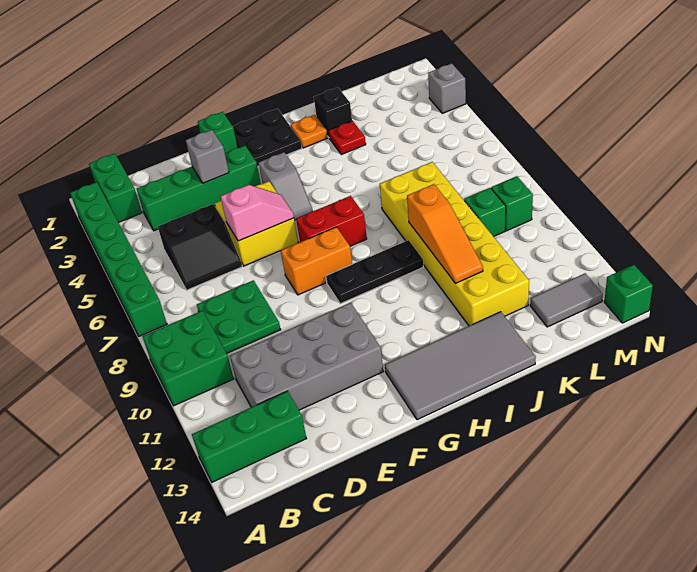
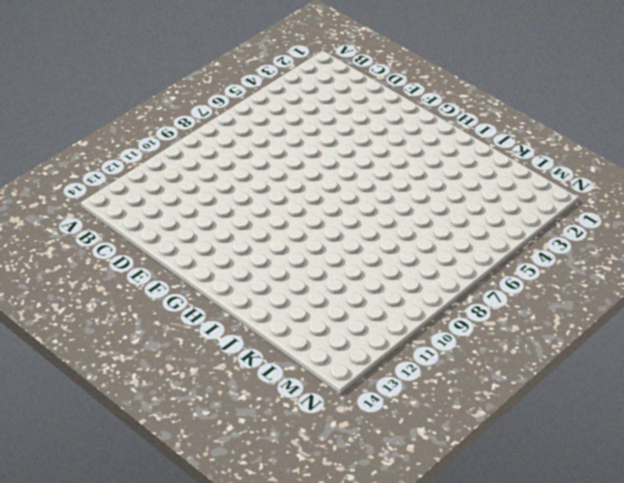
none -> green 1x6 brick [70,182,167,336]
none -> green 2x2 brick [142,311,234,406]
none -> green 1x3 brick [192,391,306,482]

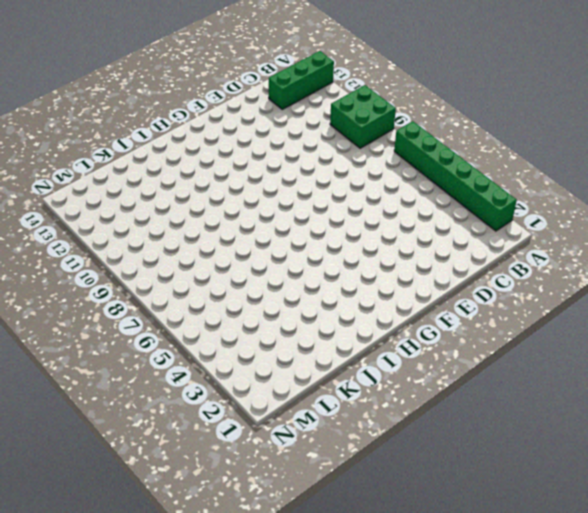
none -> green 1x2 brick [89,154,142,222]
none -> green 1x4 brick [137,146,261,231]
none -> black 2x2 slope [158,204,242,290]

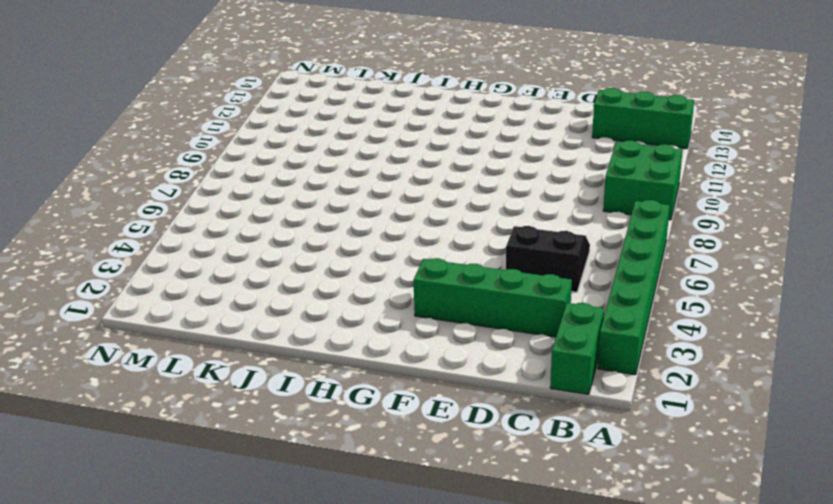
none -> green 2x2 plate [197,280,281,353]
none -> grey 2x4 brick [230,303,383,410]
none -> yellow 2x2 brick [215,181,298,266]

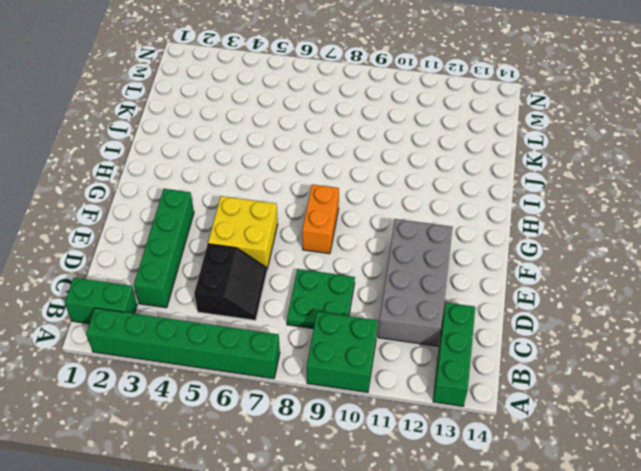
none -> green 1x1 brick [198,112,237,153]
none -> black 2x2 plate [233,109,302,167]
none -> grey 1x2 slope [259,152,313,220]

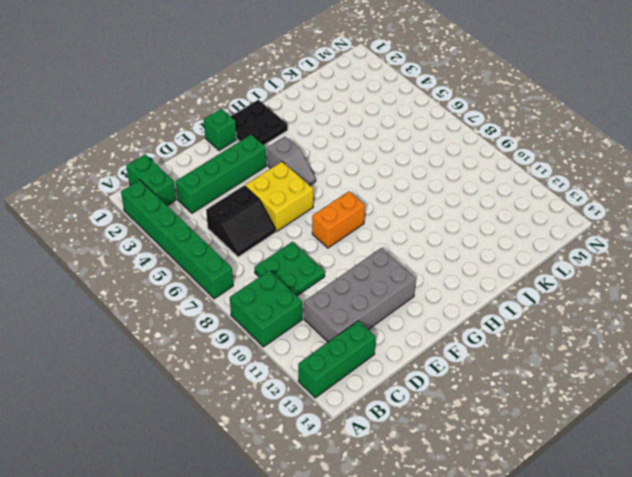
none -> red 1x2 brick [296,196,367,246]
none -> black 1x3 plate [326,240,423,304]
none -> grey 2x4 tile [385,312,536,420]

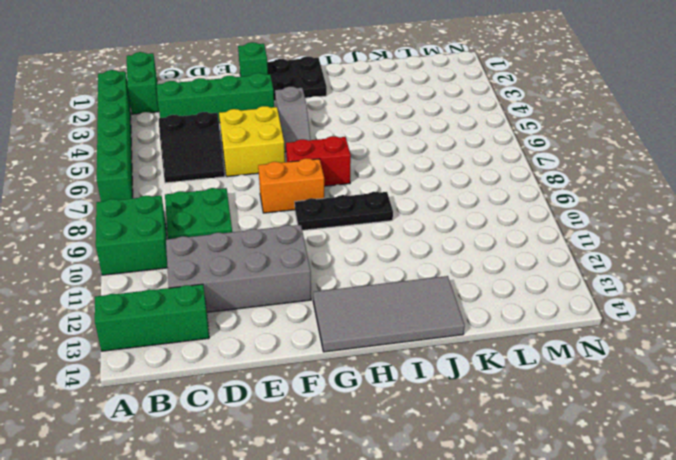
none -> orange 1x1 plate [291,115,327,148]
none -> black 1x1 brick [314,87,352,137]
none -> red 1x1 plate [328,121,366,155]

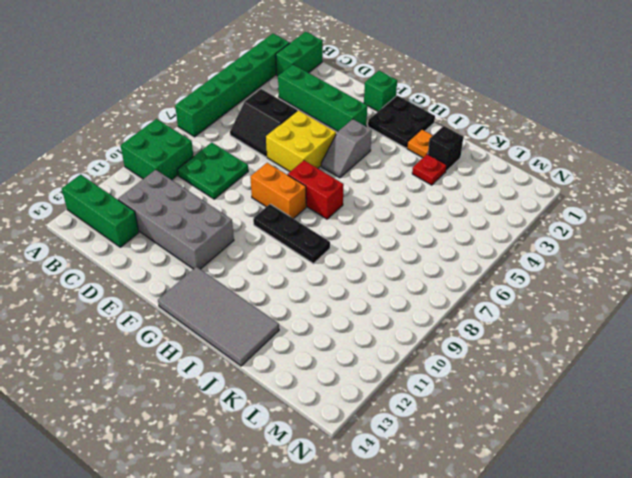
none -> yellow 2x6 brick [380,162,529,326]
none -> green 1x1 brick [464,188,506,237]
none -> grey 1x2 tile [530,273,603,327]

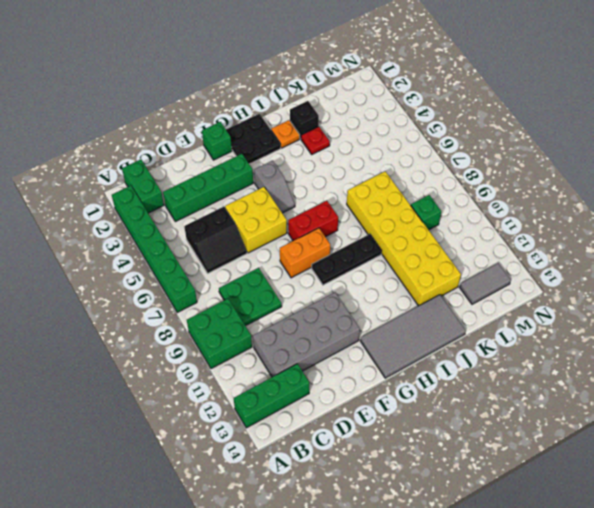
none -> green 1x1 brick [491,176,533,231]
none -> grey 1x1 brick [428,63,466,113]
none -> green 1x1 brick [604,265,653,323]

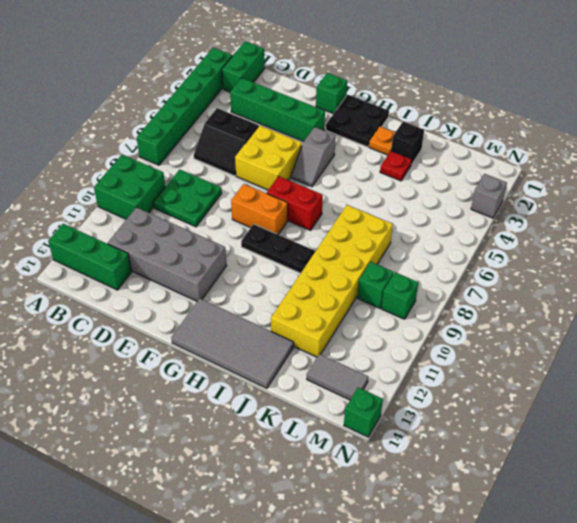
none -> grey 1x1 brick [186,130,229,183]
none -> pink 1x2 slope [221,185,294,241]
none -> orange 1x3 slope [407,184,483,284]

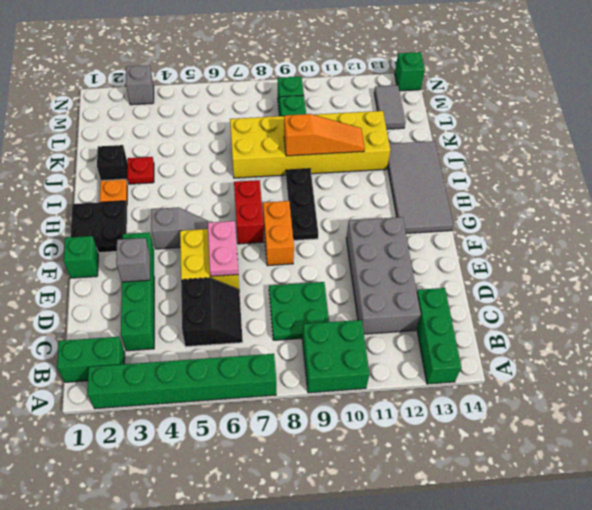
pink 1x2 plate [208,221,238,276] -> pink 1x2 slope [221,185,294,241]

